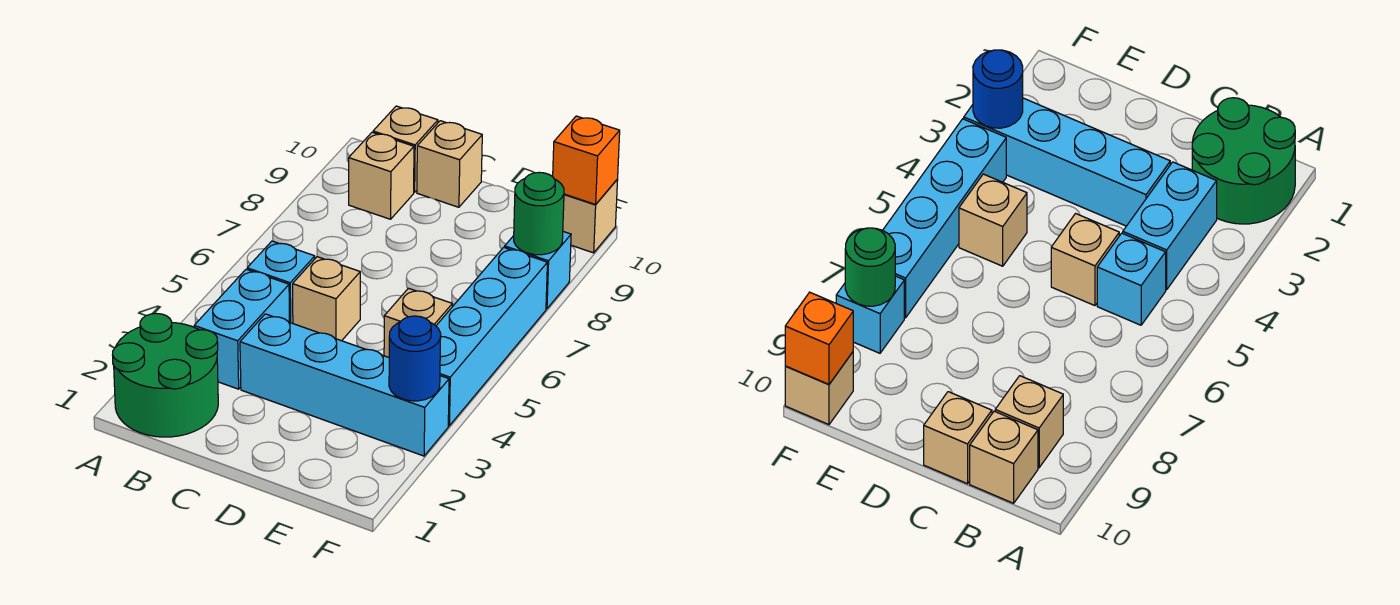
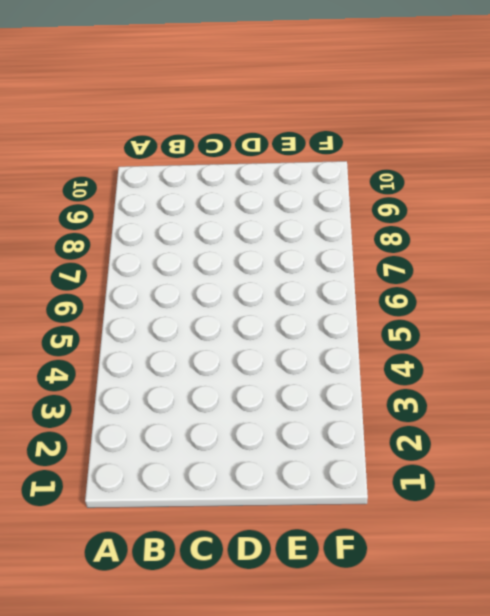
none -> green 2x2 round brick [113,313,218,437]
none -> cyan 1x2 brick [194,269,289,389]
none -> cyan 1x1 brick [247,241,315,323]

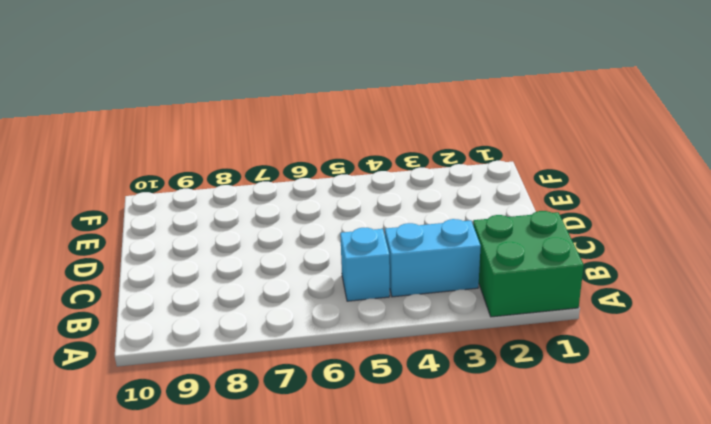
green 2x2 brick [473,211,584,317] -> green 2x2 round brick [113,313,218,437]
none -> tan 1x1 brick [349,132,414,219]
none -> tan 1x1 brick [373,106,438,192]
none -> cyan 1x4 brick [240,314,449,456]

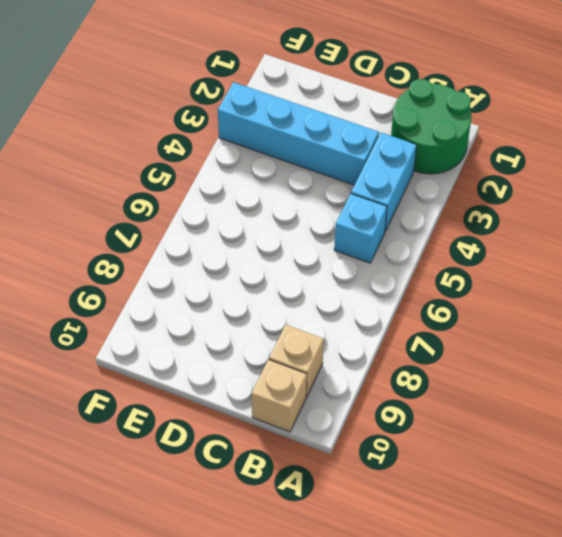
none -> tan 1x1 brick [293,257,360,341]
none -> tan 1x1 brick [417,121,482,207]
none -> tan 1x1 brick [384,288,452,357]

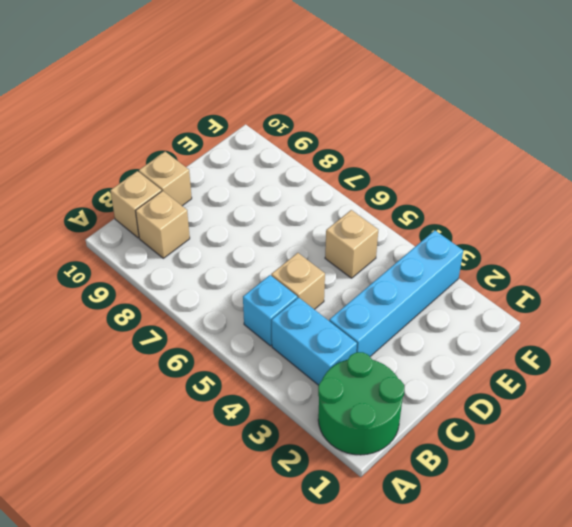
none -> cyan 1x4 brick [436,247,547,426]
none -> cyan 1x1 brick [505,232,571,309]
none -> tan 1x1 brick [563,179,618,253]

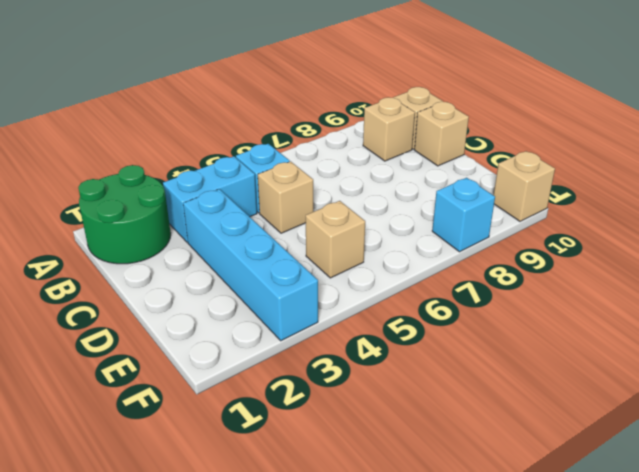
none -> cyan 1x4 brick [436,247,547,426]
none -> blue 1x1 round brick [389,316,441,401]
none -> green 1x1 round brick [514,172,564,255]

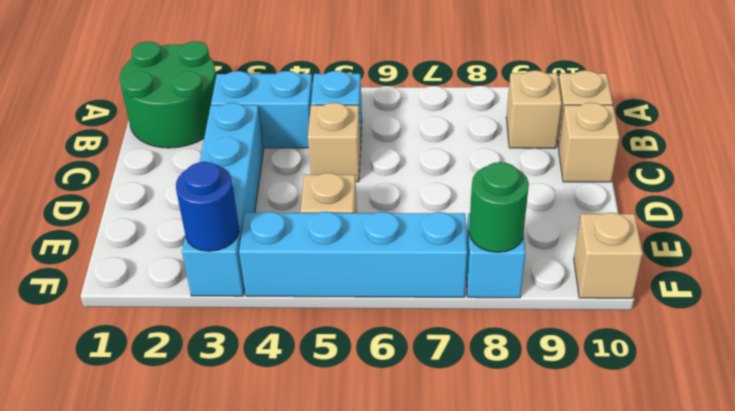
none -> orange 1x1 brick [553,116,620,204]

